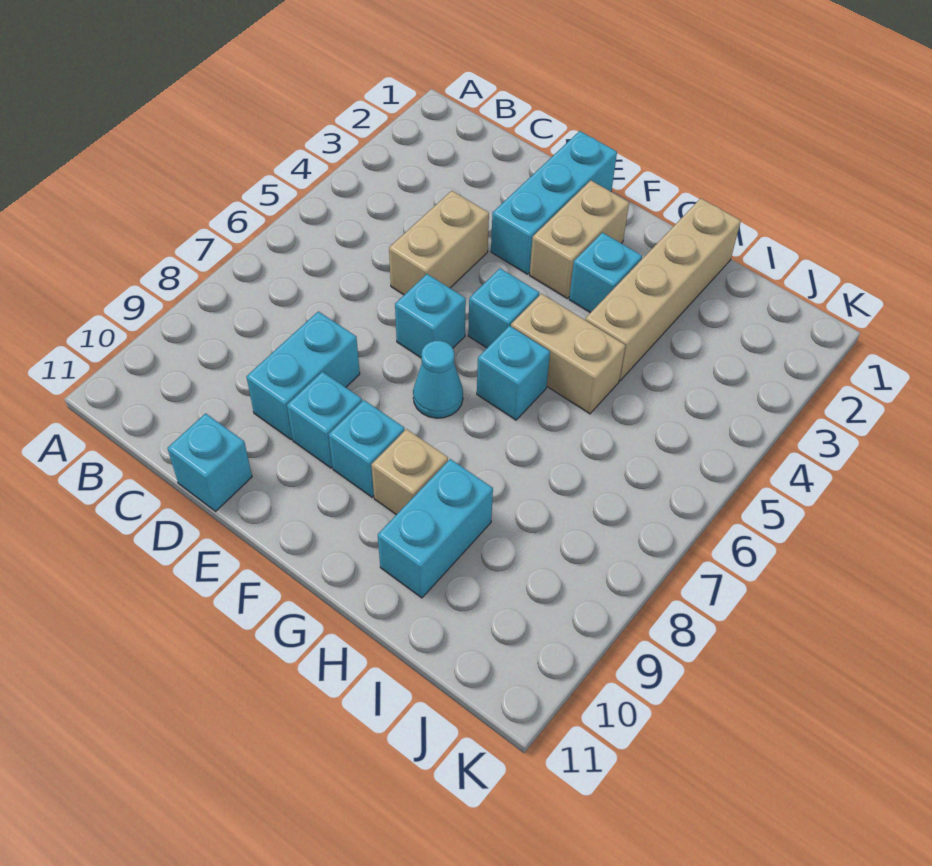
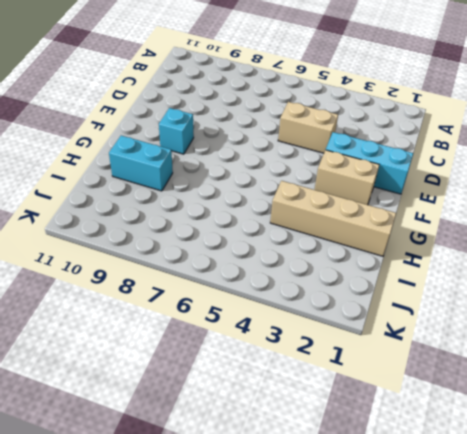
none -> cyan 1x2 brick [246,311,360,439]
none -> cyan 1x1 brick [167,413,252,511]
none -> cyan 1x1 brick [395,274,466,358]

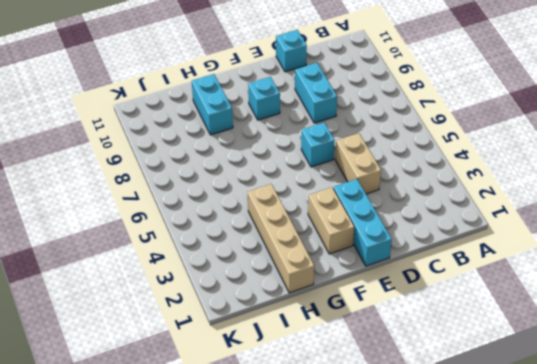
none -> cyan 1x1 brick [287,372,362,468]
none -> cyan 1x1 brick [468,268,539,348]
none -> cyan 1x1 cone [413,341,463,418]

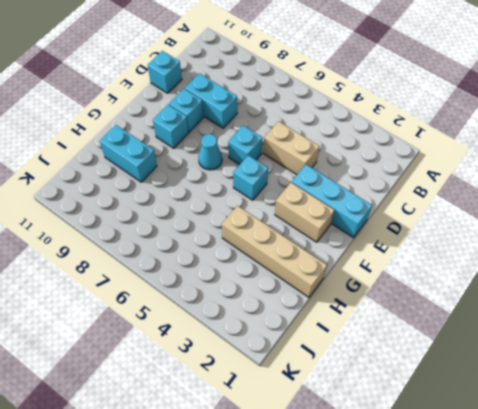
none -> cyan 1x1 brick [569,233,642,313]
none -> tan 1x2 brick [511,294,626,414]
none -> cyan 1x1 brick [477,326,550,420]

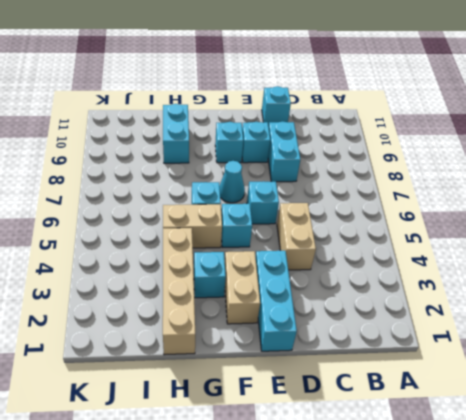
none -> tan 1x1 brick [371,429,448,515]

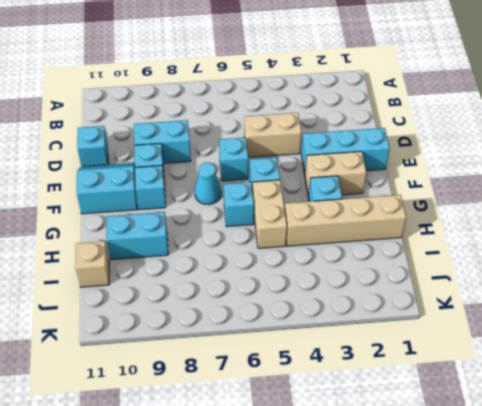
cyan 2x2 slope [77,163,137,214] -> none
tan 1x1 brick [75,241,109,287] -> tan 1x1 brick moved to [371,429,448,515]

